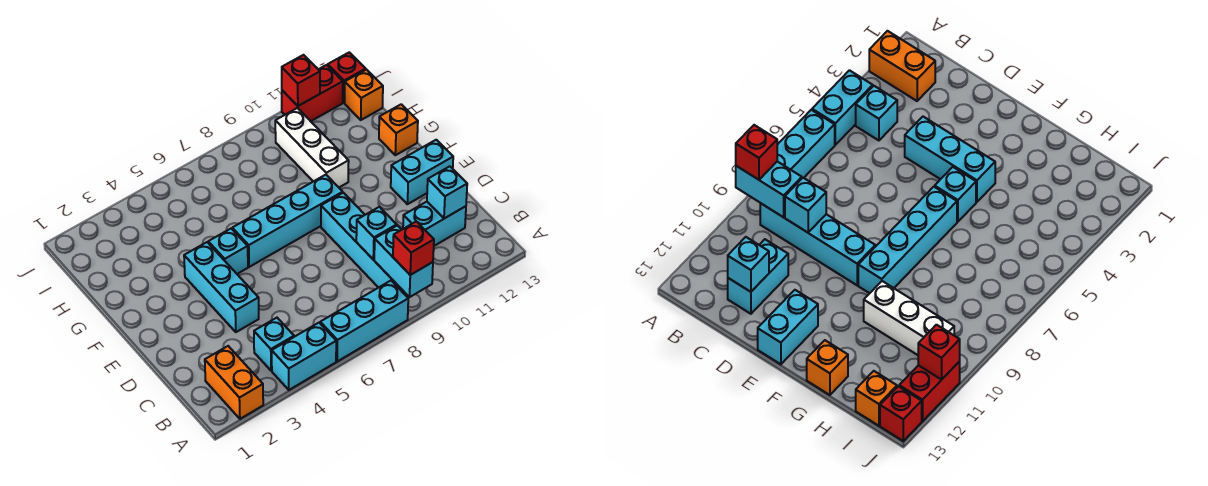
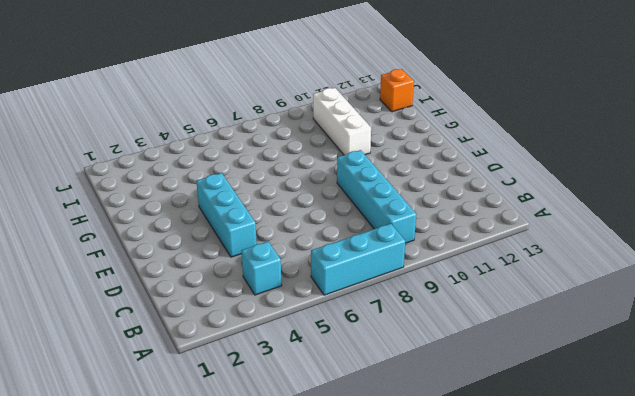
none -> orange 1x2 brick [205,346,263,419]
none -> cyan 1x2 brick [272,323,336,390]
none -> cyan 1x2 brick [403,202,466,246]

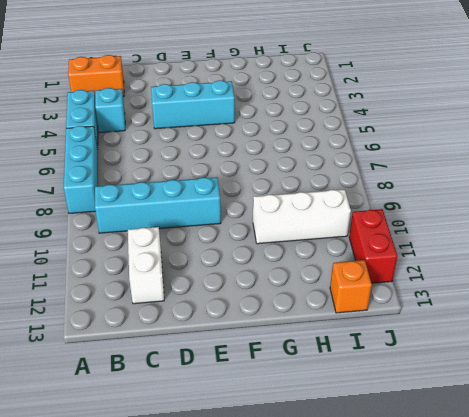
white 1x2 brick [128,227,164,304] -> cyan 1x2 brick [403,202,466,246]
none -> cyan 1x2 brick [391,140,453,204]
none -> cyan 1x1 brick [208,229,248,274]
none -> cyan 1x4 brick [232,175,343,267]

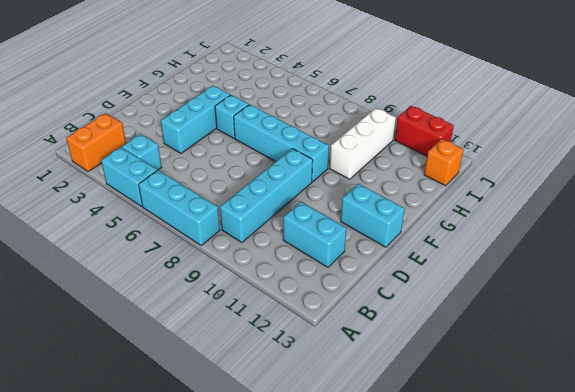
none -> orange 1x1 brick [379,104,418,155]
none -> red 1x1 brick [328,52,366,103]
none -> cyan 1x2 brick [374,225,433,297]

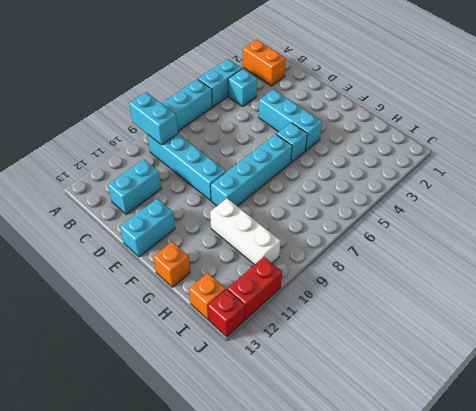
none -> cyan 1x1 brick [356,207,397,259]
none -> cyan 1x1 brick [427,166,467,218]
none -> red 1x1 brick [282,55,320,106]

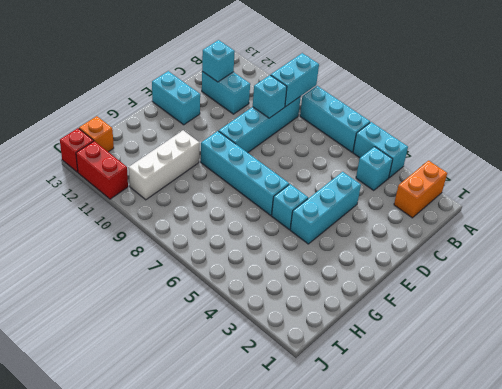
none -> orange 1x1 brick [379,104,418,155]
none -> red 1x1 brick [282,55,320,106]
none -> red 1x1 brick [393,221,434,275]

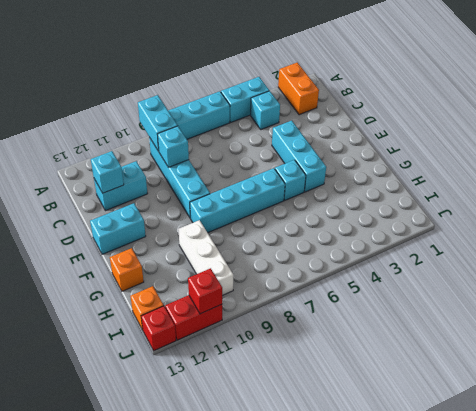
none -> red 1x1 brick [393,221,434,275]

